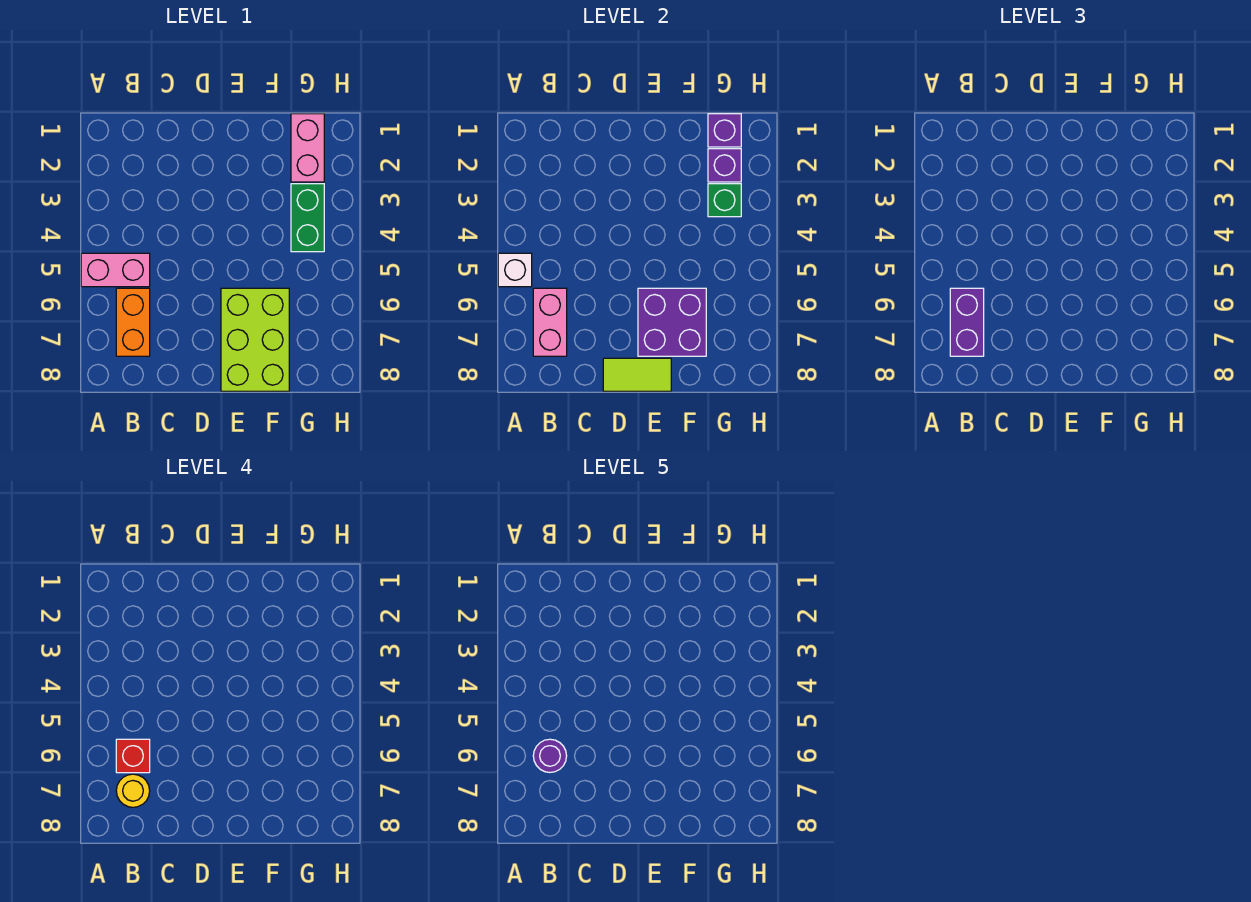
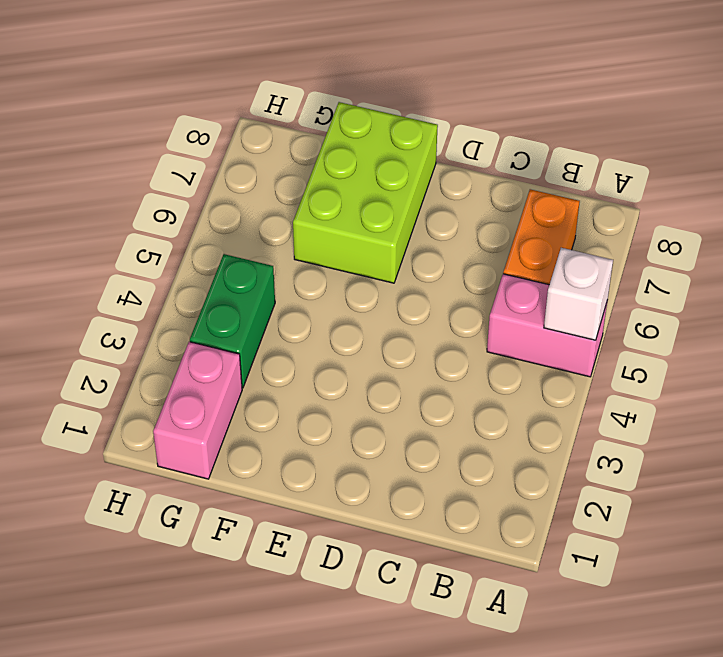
none -> pink 1x2 brick [533,288,567,356]
none -> lime 1x2 tile [603,358,671,391]
none -> purple 2x2 brick [638,288,706,356]

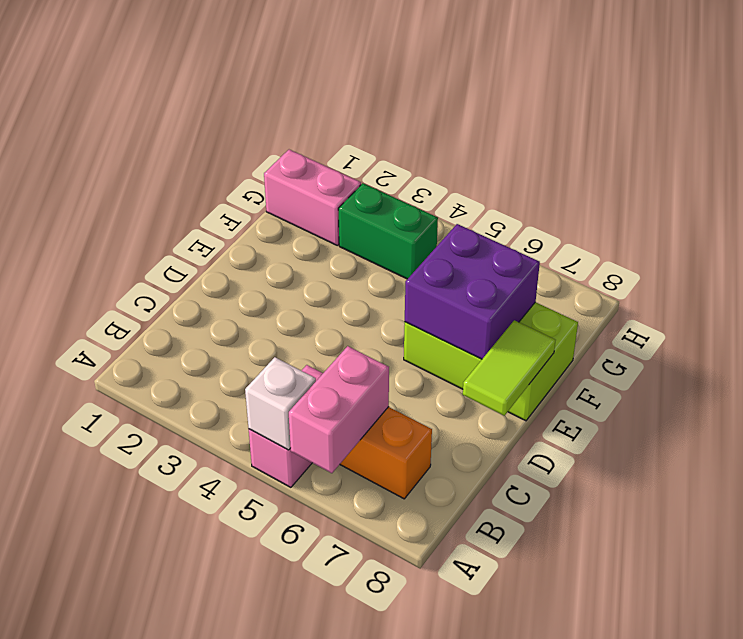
pink 1x2 brick [289,346,389,473] -> pink 1x2 brick turned to [533,288,567,356]
none -> purple 1x1 brick [708,114,741,147]
none -> purple 1x1 brick [708,149,741,182]
none -> green 1x1 brick [708,184,741,217]

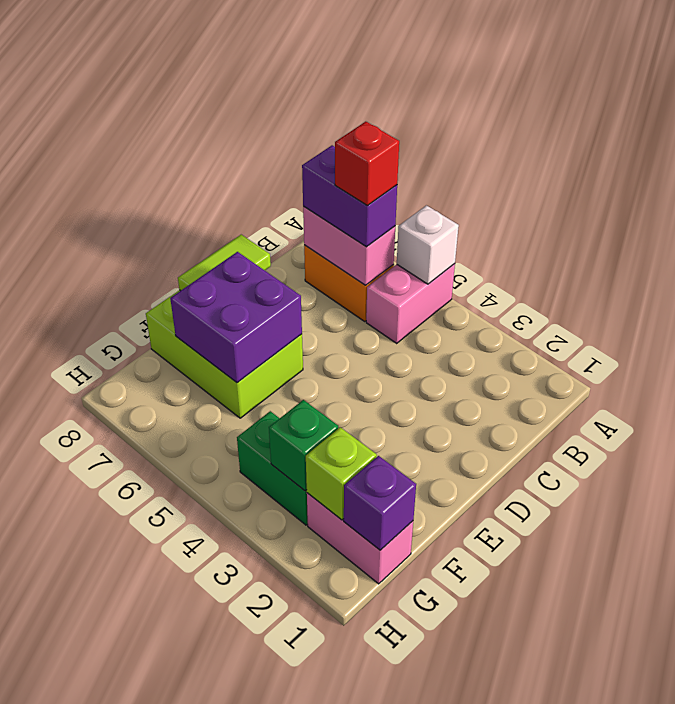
lime 1x1 brick [306,427,377,520] -> purple 1x1 brick [708,149,741,182]
none -> yellow 1x1 round brick [116,774,150,807]
none -> purple 1x1 round brick [533,739,567,772]

